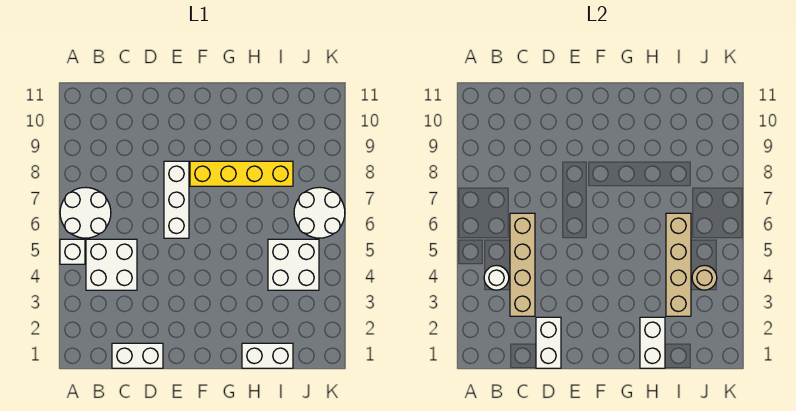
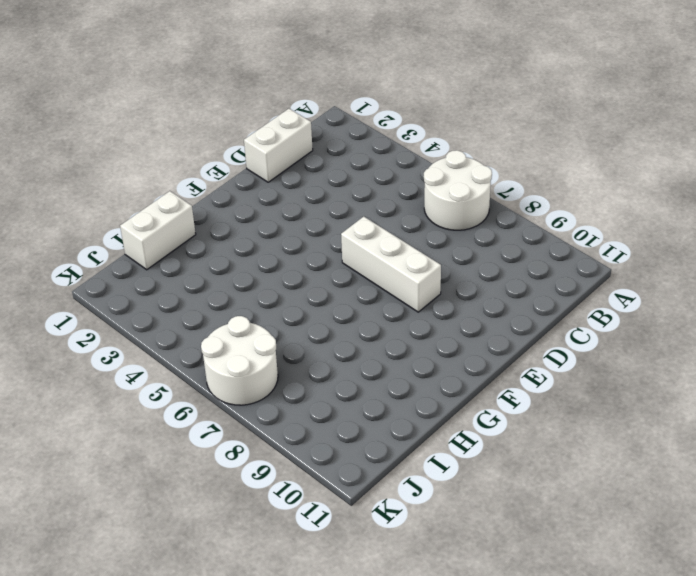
none -> white 1x1 brick [60,239,85,264]
none -> white 2x2 brick [86,239,137,290]
none -> yellow 1x4 brick [190,161,293,186]

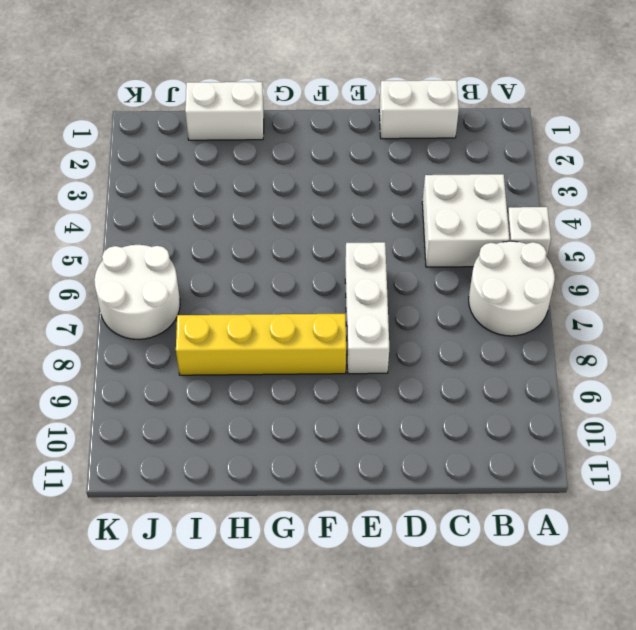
none -> white 2x2 brick [268,239,319,290]
none -> white 1x1 round brick [484,265,509,290]
none -> tan 1x4 brick [510,213,535,316]

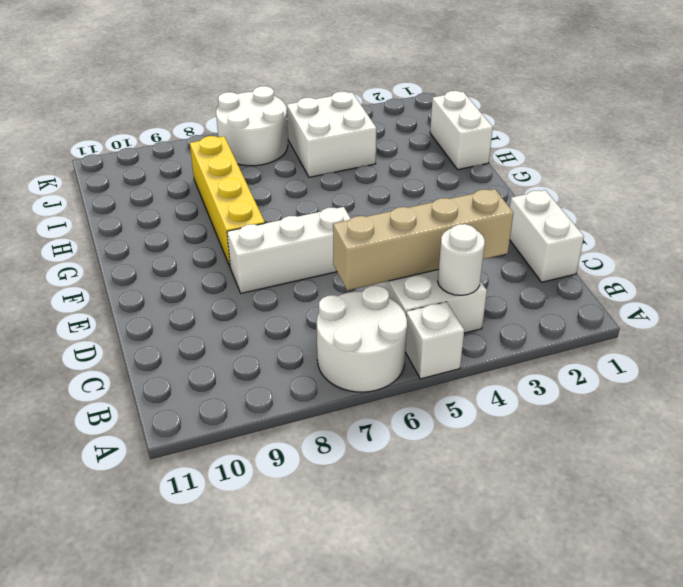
none -> white 1x2 brick [536,317,561,368]
none -> white 1x2 brick [640,317,665,368]
none -> tan 1x4 brick [666,213,691,316]

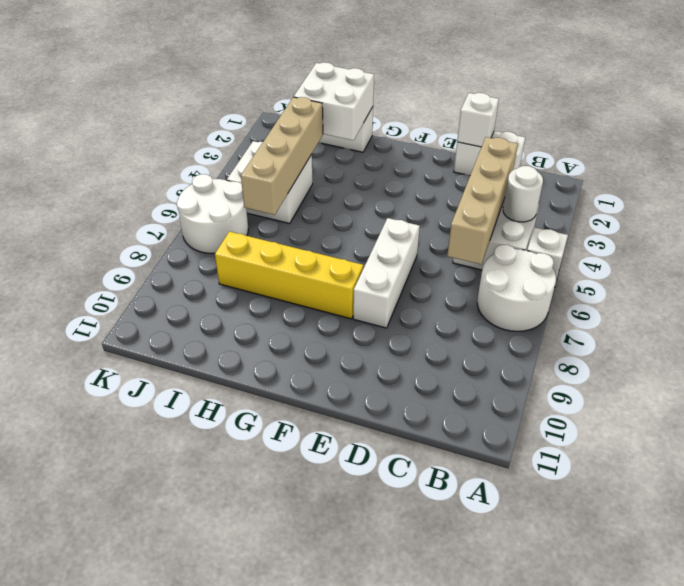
white 1x1 brick [457,93,499,147] -> white 1x2 brick [536,317,561,368]
white 2x2 brick [294,62,374,140] -> white 1x2 brick [640,317,665,368]
none -> tan 1x1 round brick [692,265,717,290]

